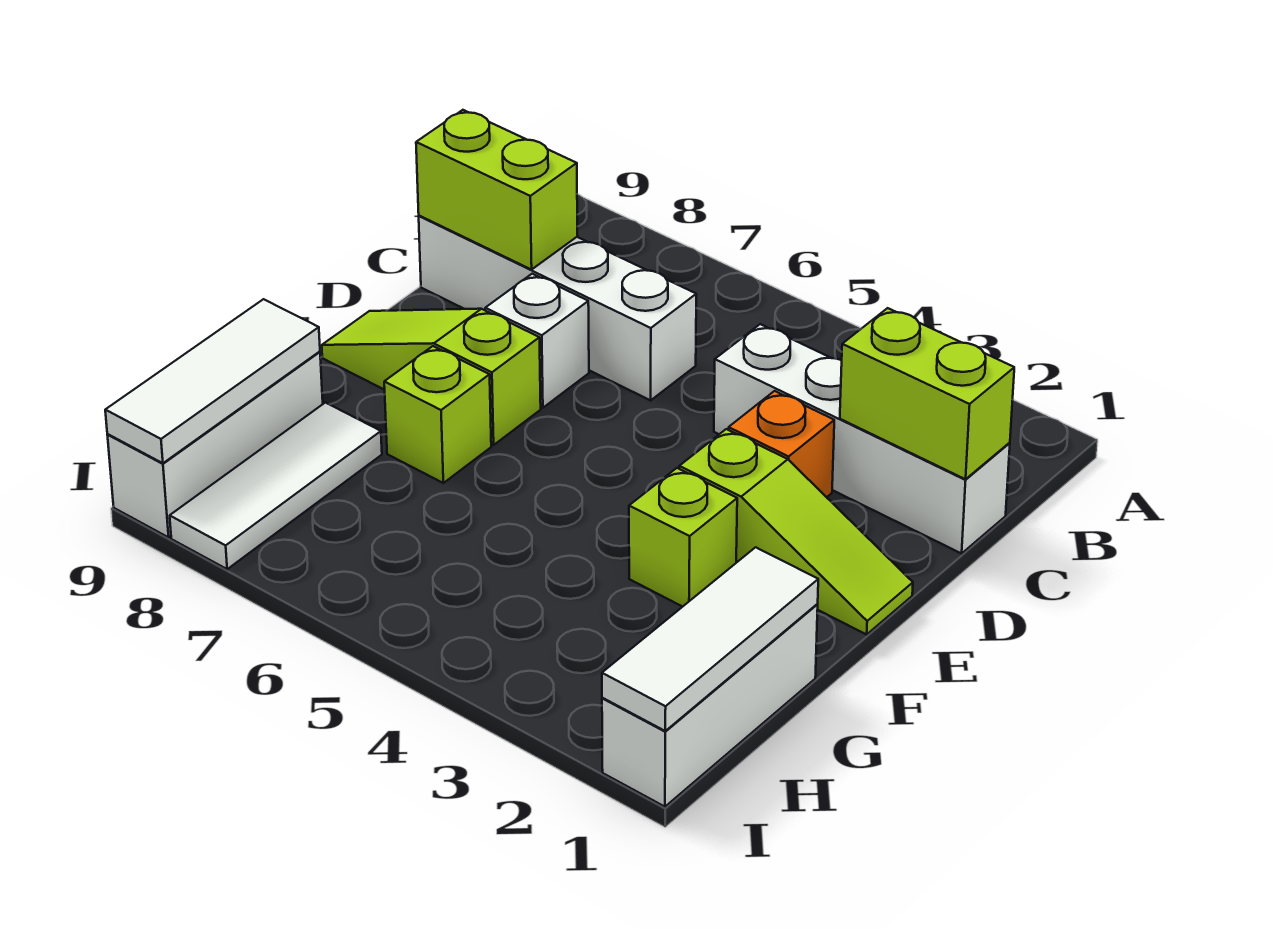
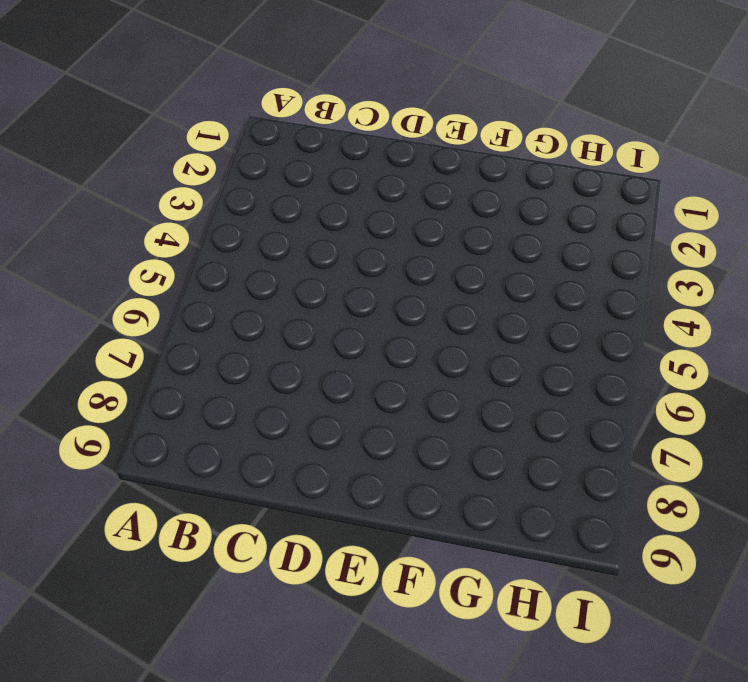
none -> white 1x4 brick [714,324,1010,553]
none -> white 1x4 brick [419,216,696,400]
none -> orange 1x1 brick [729,391,834,497]

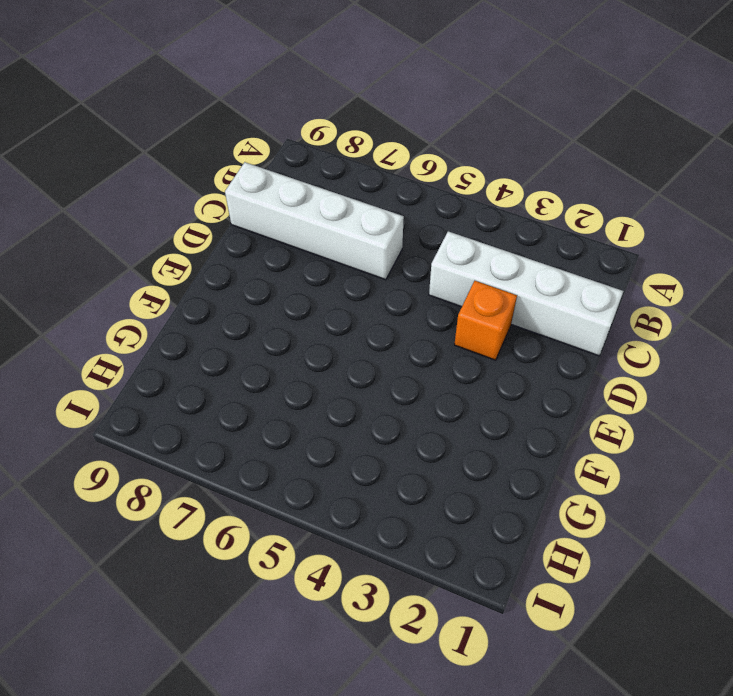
none -> white 1x1 brick [485,274,589,408]
none -> lime 1x3 slope [679,429,913,634]
none -> lime 1x3 slope [322,309,541,445]

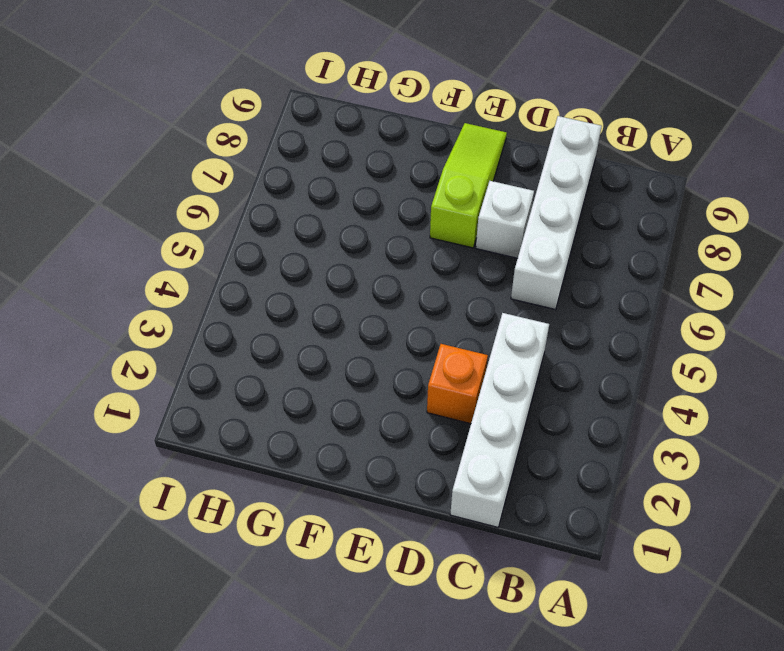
none -> lime 1x3 slope [679,429,913,634]
none -> lime 1x1 brick [629,468,737,607]
none -> lime 1x1 brick [384,346,491,483]

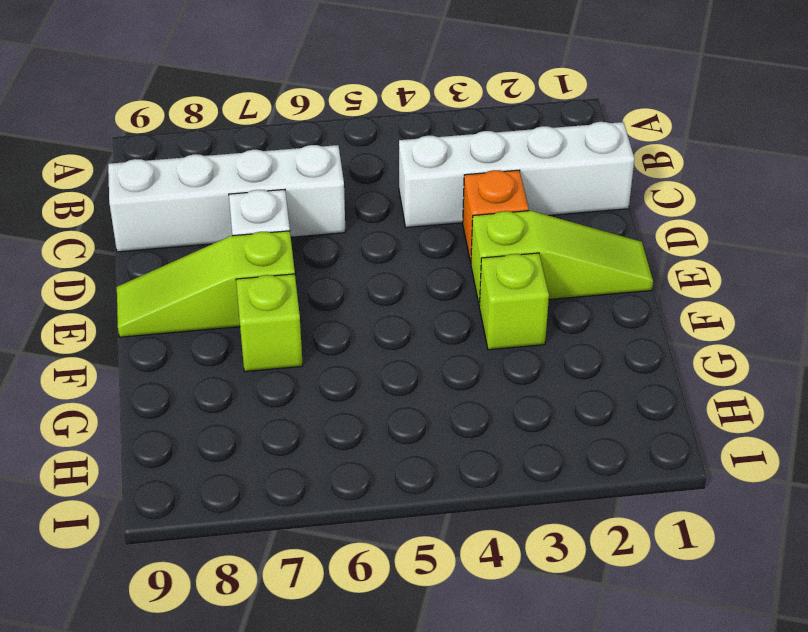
none -> white 1x3 brick [602,605,818,807]
none -> white 1x3 tile [170,403,382,569]
none -> white 1x3 brick [107,352,323,537]

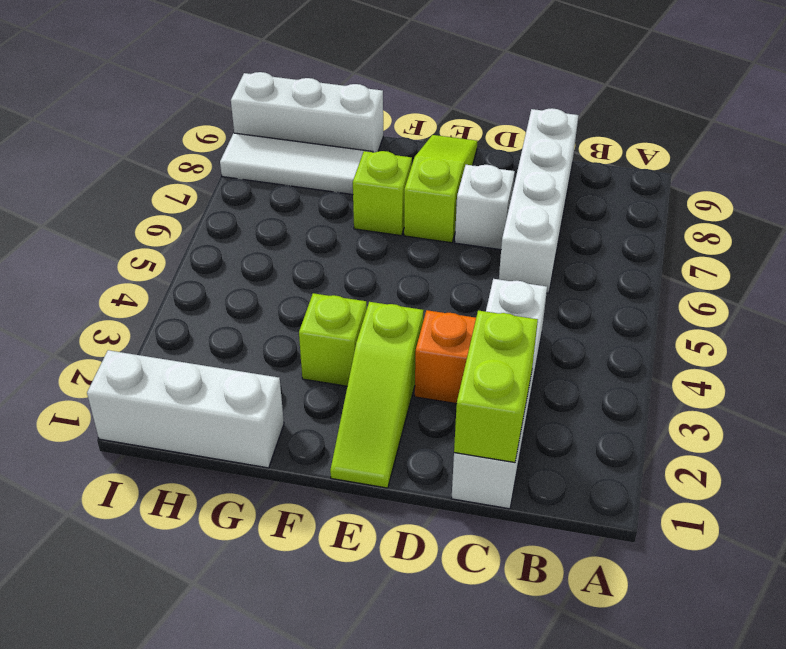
none -> lime 1x2 brick [416,110,578,270]
none -> white 1x3 tile [602,547,818,731]
none -> white 1x3 tile [105,299,320,463]

